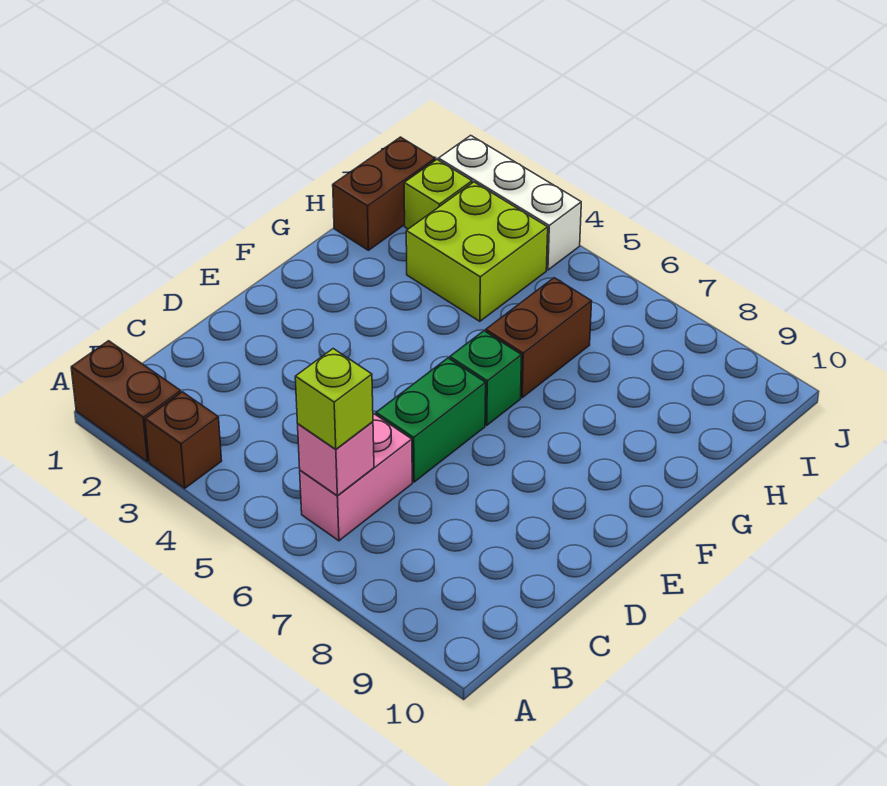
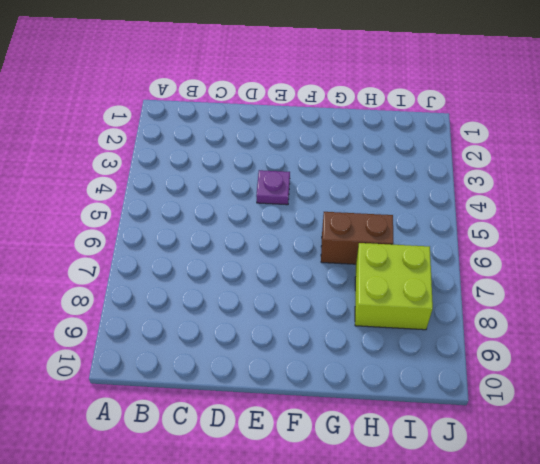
purple 1x1 plate [256,170,290,205] -> none
lime 2x2 brick [355,243,433,330] -> lime 2x2 brick moved to [406,182,548,321]
none -> brown 1x2 brick [71,341,181,462]
none -> brown 1x1 brick [145,392,222,488]
none -> pink 1x2 brick [300,414,412,541]

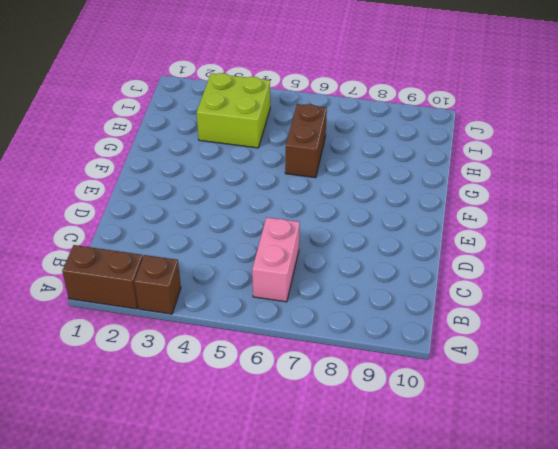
none -> green 1x2 brick [376,358,486,482]
none -> green 1x1 brick [450,331,522,425]
none -> brown 1x2 brick [333,137,435,250]

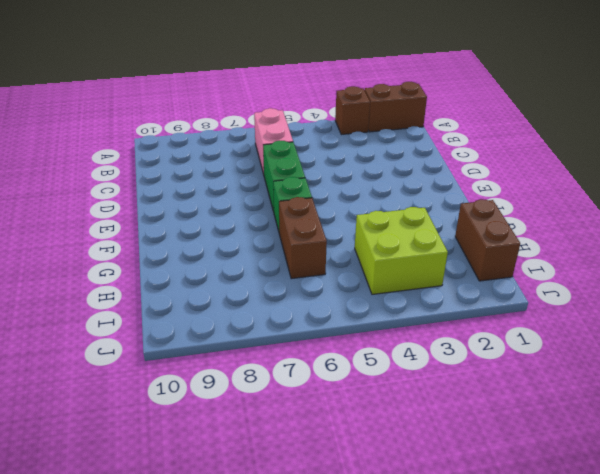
none -> lime 1x1 brick [404,160,472,229]
none -> white 1x3 brick [439,135,581,270]
none -> pink 1x1 brick [298,422,374,496]

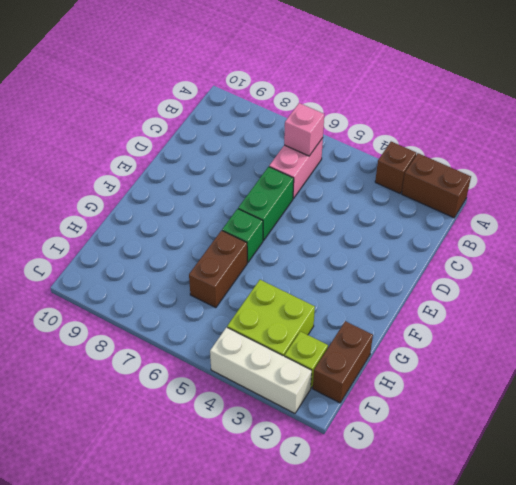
none -> lime 1x1 brick [295,349,373,449]

